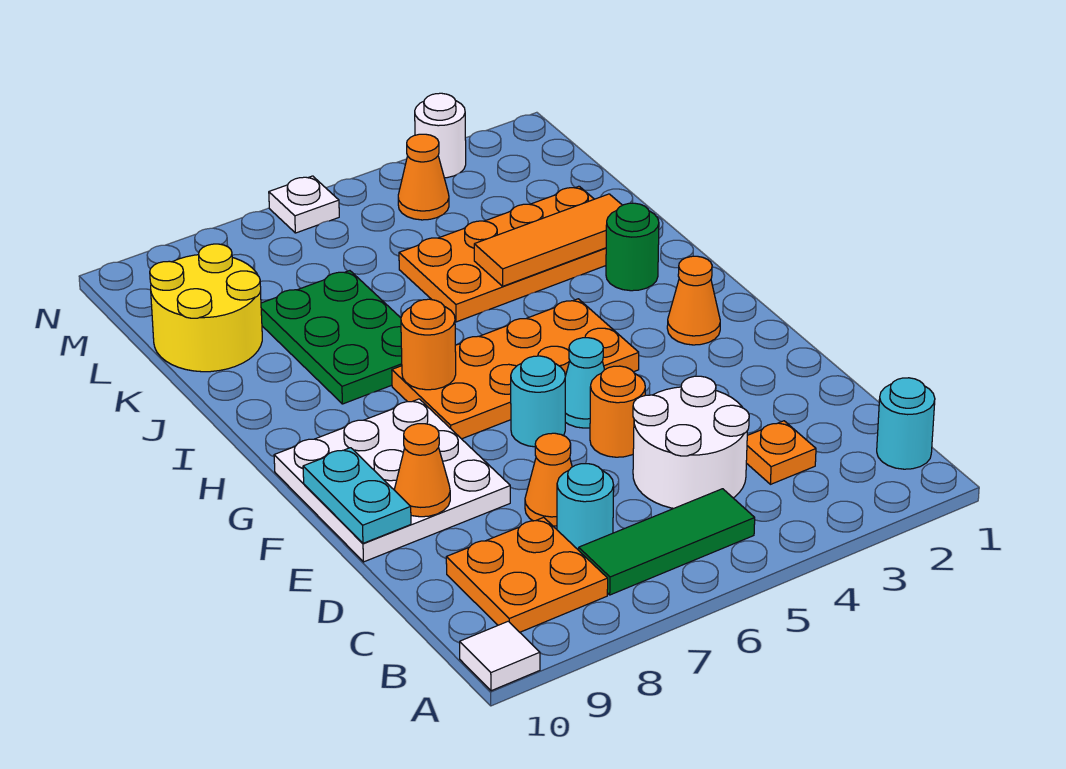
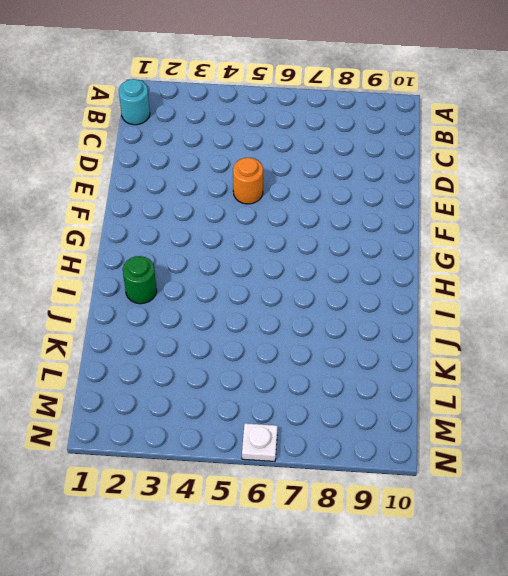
none -> white 1x1 tile [460,621,540,691]
none -> green 1x3 tile [579,489,755,595]
none -> orange 2x2 plate [446,517,608,632]

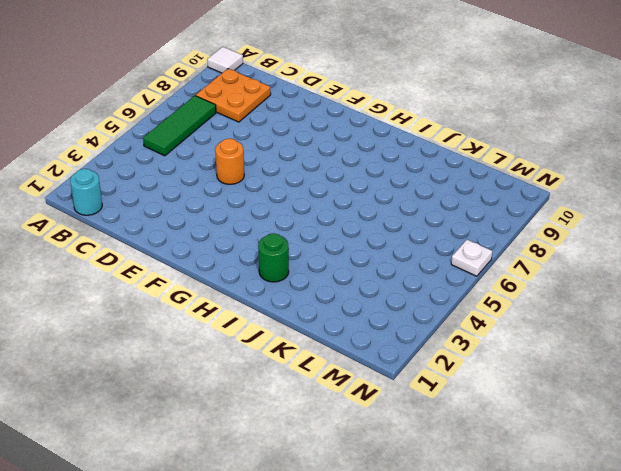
none -> orange 1x1 plate [746,421,816,484]
none -> white 2x2 round brick [633,376,749,508]
none -> cyan 1x1 round brick [557,464,614,550]

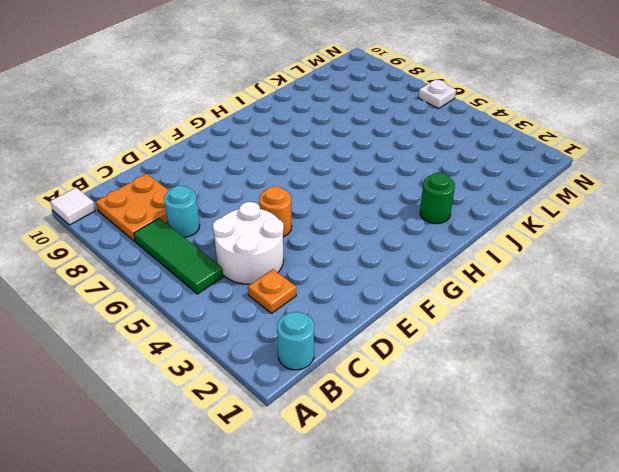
none -> orange 1x1 cone [525,433,572,526]
none -> white 3x3 plate [274,399,510,562]
none -> cyan 1x1 cone [565,338,605,428]

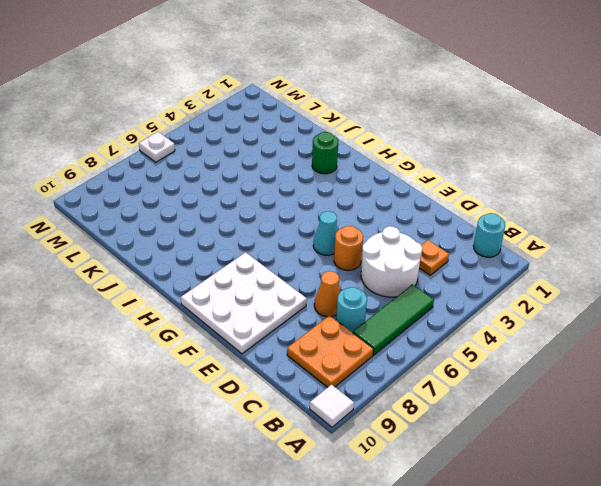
none -> cyan 1x1 round brick [511,356,565,447]
none -> orange 1x1 cone [667,256,720,345]
none -> orange 2x4 plate [392,299,639,439]

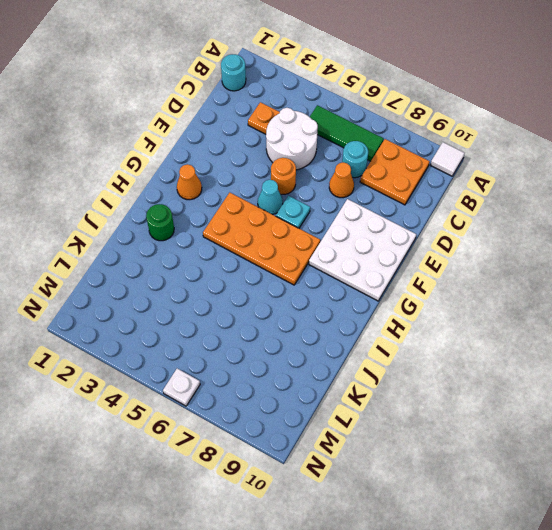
cyan 1x1 plate [276,196,310,228] -> cyan 1x1 round brick [511,356,565,447]
none -> green 2x3 plate [261,271,402,404]
none -> orange 2x4 plate [399,186,606,322]
none -> yellow 2x2 round brick [150,244,262,372]

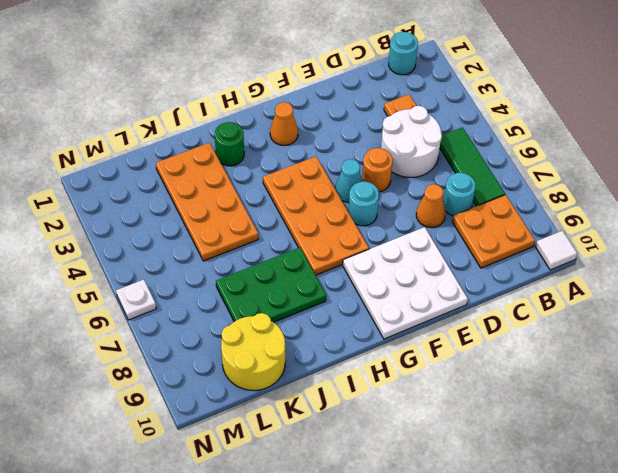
none -> orange 1x1 cone [398,134,449,220]
none -> white 1x1 round brick [415,93,466,178]
none -> orange 1x1 cone [394,424,450,517]

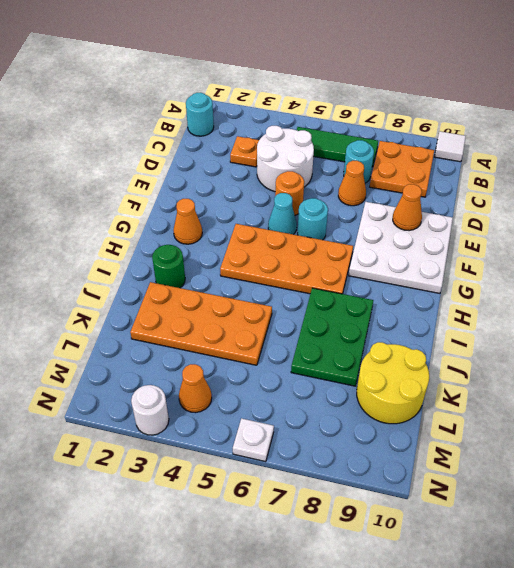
none -> cyan 1x2 plate [303,448,411,543]
none -> orange 1x1 round brick [401,299,456,390]
none -> orange 1x3 tile [474,194,622,286]

